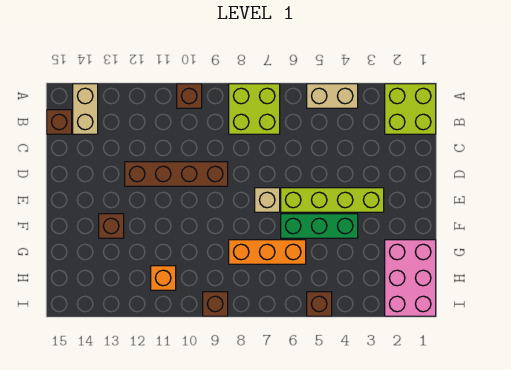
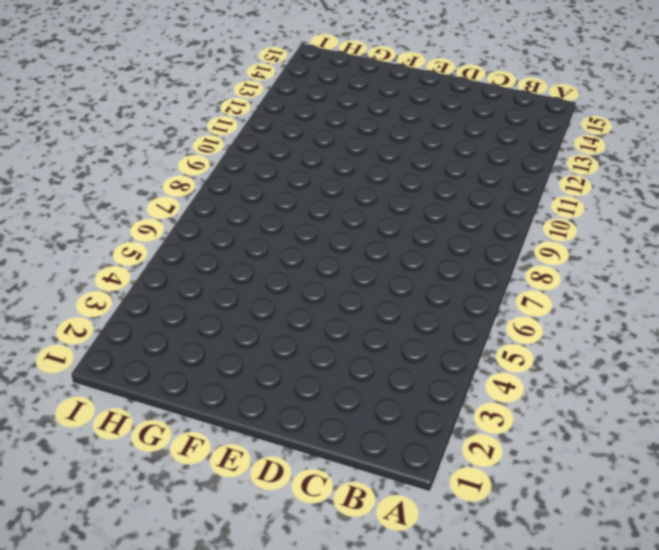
none -> lime 2x2 brick [385,84,436,134]
none -> tan 1x2 brick [307,84,358,108]
none -> lime 2x2 brick [229,84,280,134]

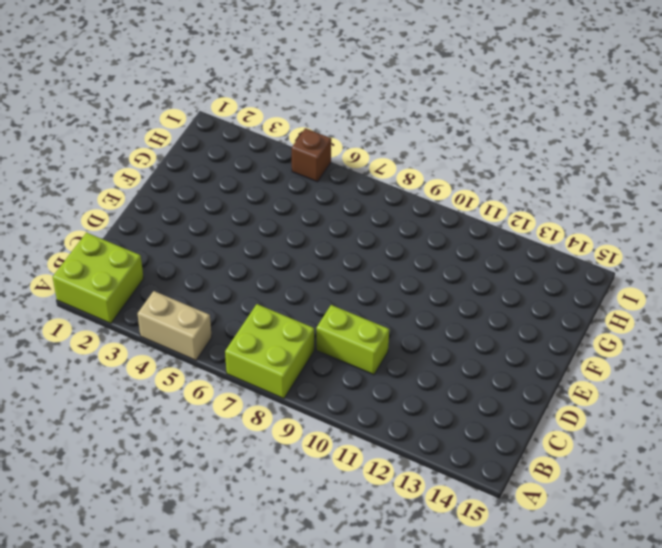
lime 1x2 brick [316,305,389,375] -> none
none -> brown 1x1 brick [177,84,202,108]
none -> tan 1x2 brick [73,84,98,134]
none -> brown 1x1 brick [47,110,72,134]

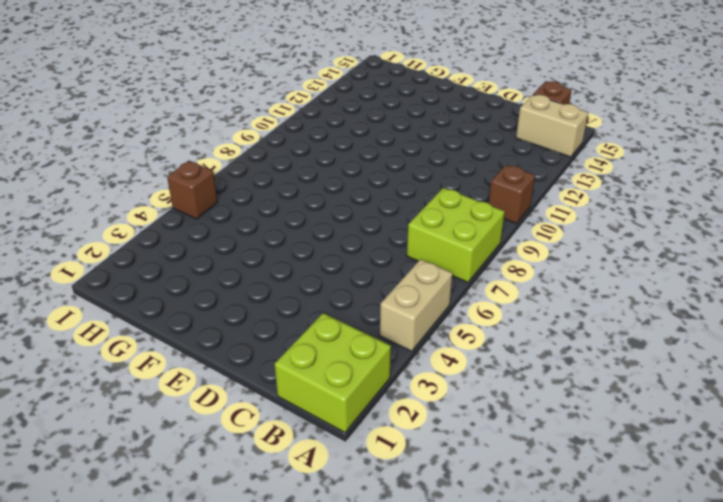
none -> brown 1x4 brick [125,162,228,186]
none -> lime 1x4 brick [281,188,384,212]
none -> tan 1x1 brick [255,188,280,212]

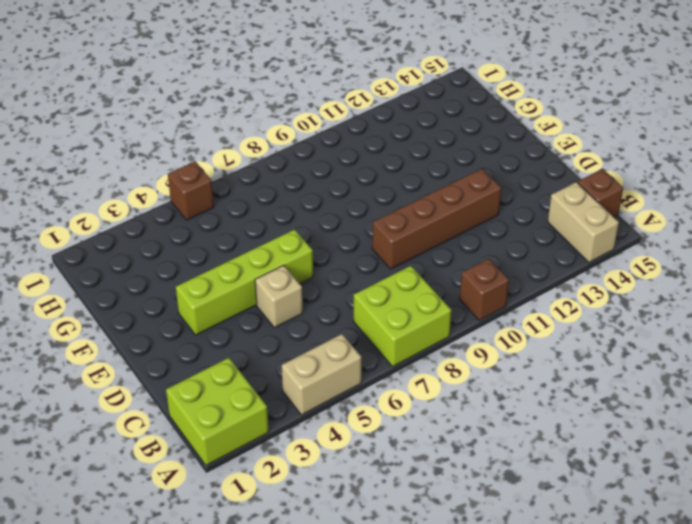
tan 1x1 brick [255,265,303,328] -> tan 1x1 brick moved to [255,188,280,212]
none -> green 1x3 brick [281,214,358,238]
none -> brown 1x1 brick [99,214,124,238]
none -> pink 2x3 brick [385,240,436,316]

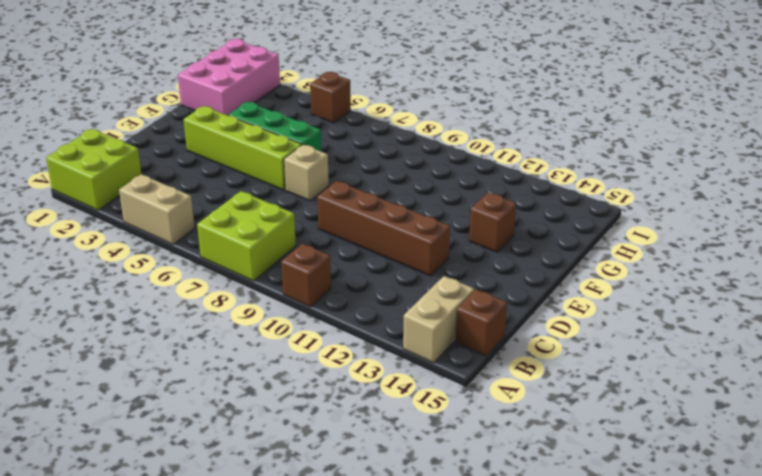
none -> orange 1x3 brick [229,240,306,264]
none -> orange 1x1 brick [151,266,176,290]
none -> brown 1x1 brick [203,292,228,316]

